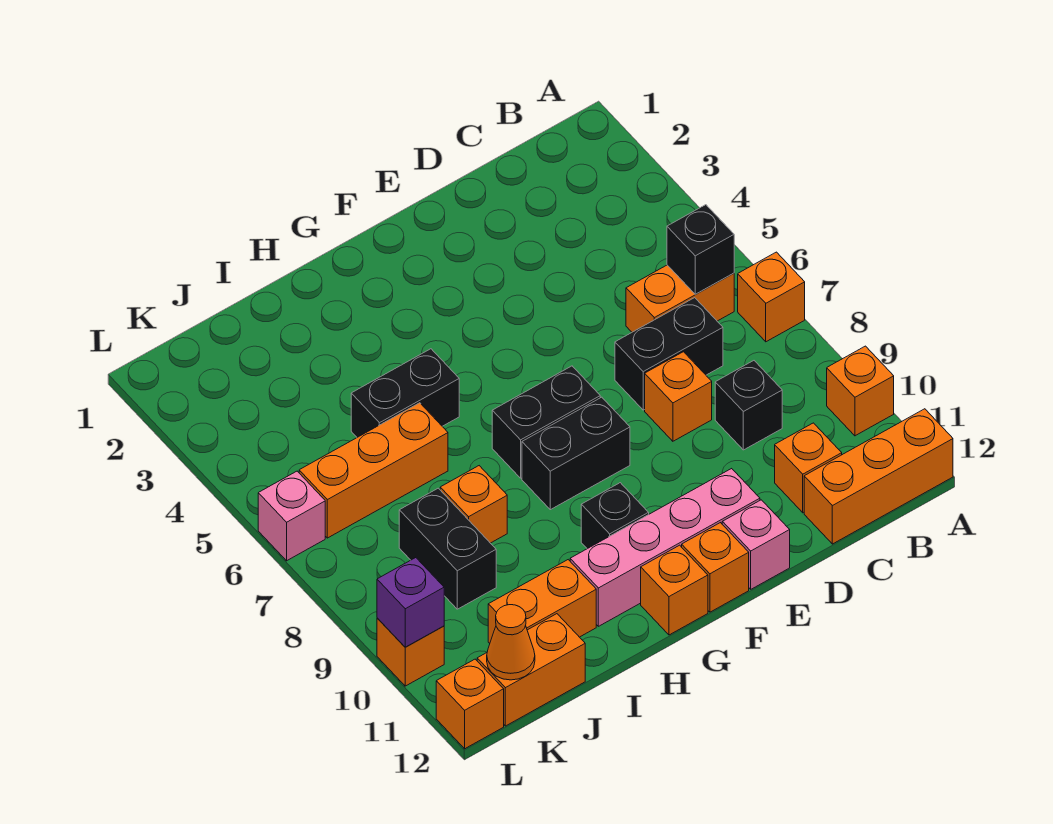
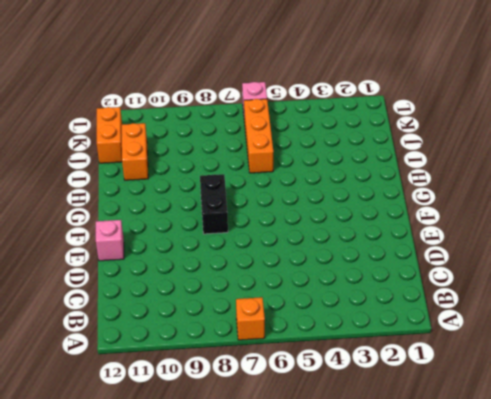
none -> orange 1x1 brick [827,346,894,436]
none -> orange 1x3 brick [804,409,953,544]
none -> orange 1x2 brick [626,265,734,332]

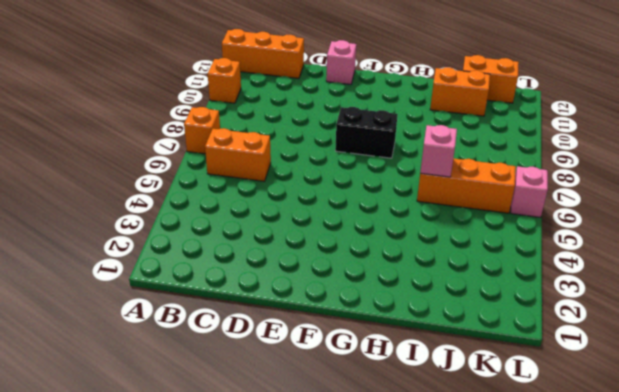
pink 1x1 brick [420,125,457,177] -> none
none -> black 1x2 brick [615,298,723,410]
none -> black 1x1 brick [715,361,782,450]
none -> orange 1x1 brick [775,423,842,513]

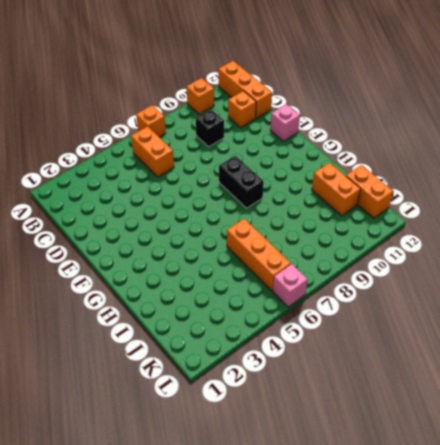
none -> black 1x2 brick [615,298,723,410]
none -> orange 1x1 brick [645,352,712,441]
none -> pink 1x4 brick [570,469,760,626]

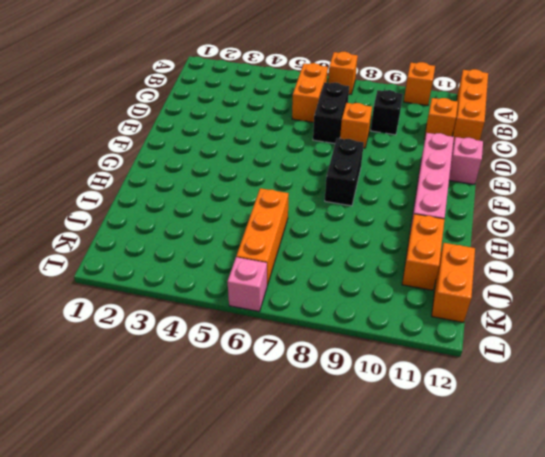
none -> black 1x2 brick [492,366,600,478]
none -> orange 1x1 brick [682,523,749,612]
none -> black 1x1 brick [581,483,649,549]

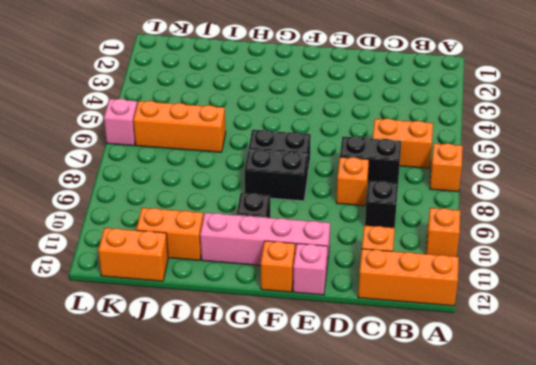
none -> orange 1x1 brick [641,545,708,635]
none -> black 1x2 brick [351,349,459,437]
none -> orange 1x1 brick [440,466,507,543]

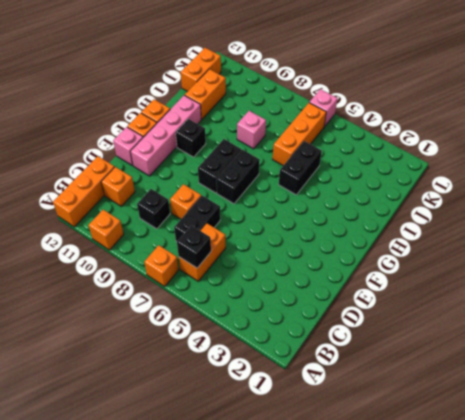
pink 1x1 brick [237,111,266,149] -> orange 1x1 brick [440,466,507,543]
none -> black 1x2 brick [399,488,496,609]
none -> orange 1x1 brick [377,618,444,686]
none -> orange 1x1 brick [436,659,504,749]

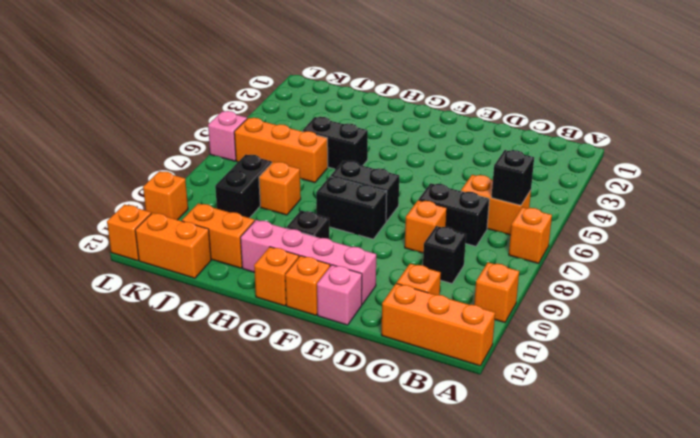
none -> orange 1x1 cone [487,605,535,680]
none -> purple 1x1 brick [377,558,444,647]

